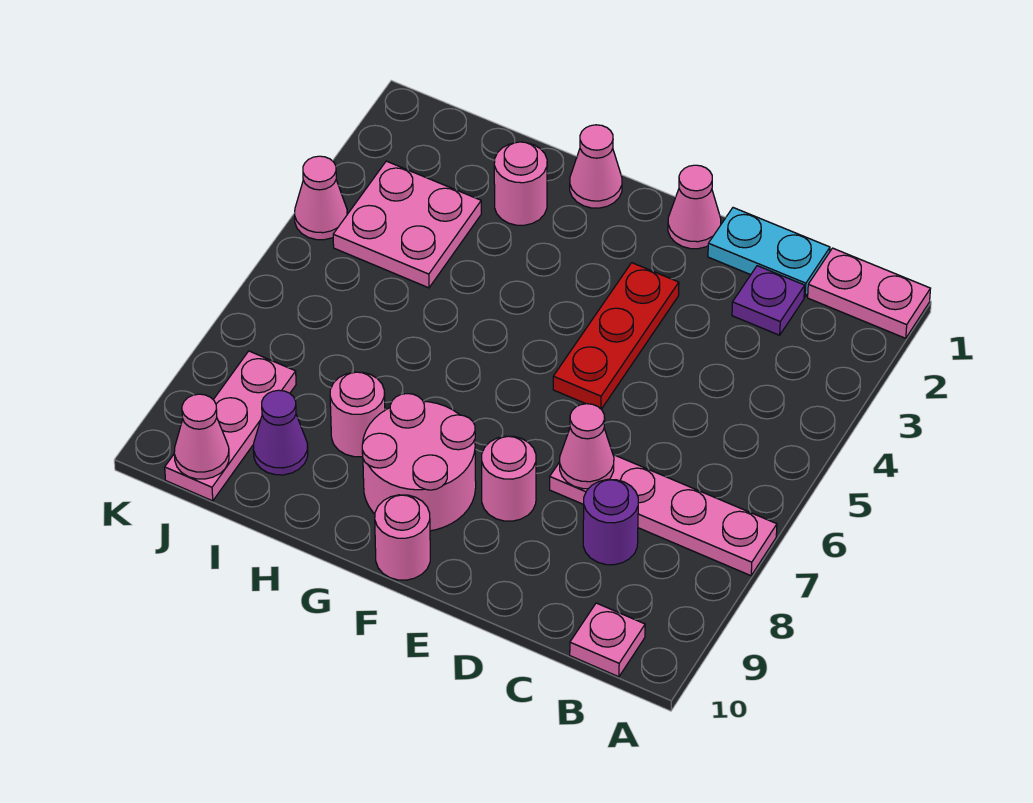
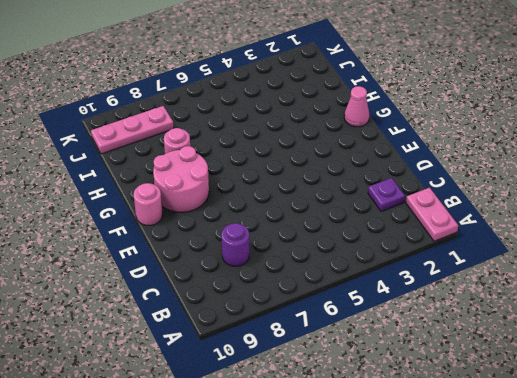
none -> pink 1x4 plate [550,455,777,576]
none -> pink 1x1 plate [570,603,645,677]
none -> cyan 1x2 plate [708,208,830,297]

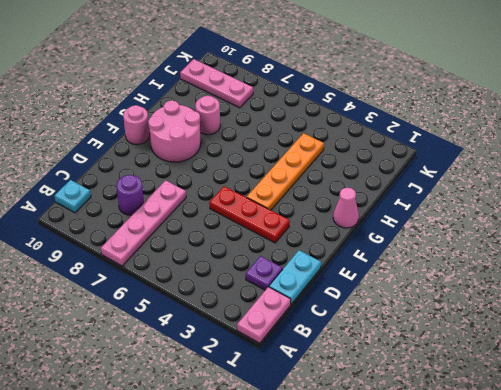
cyan 1x1 plate [54,180,91,213] -> pink 1x1 plate [570,603,645,677]
orange 1x4 plate [247,133,324,210] -> pink 2x2 plate [333,161,481,288]
none -> pink 1x1 cone [668,165,721,249]
none -> pink 1x1 round brick [482,436,536,521]
none -> pink 1x1 round brick [494,142,547,225]

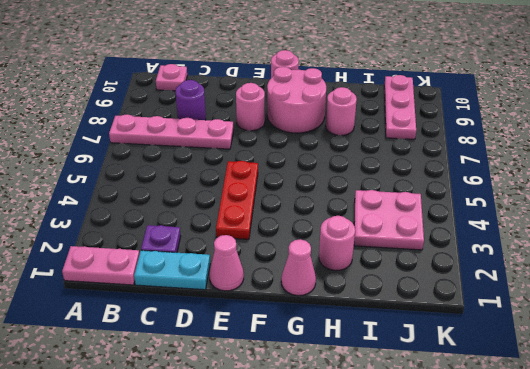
none -> purple 1x1 cone [253,390,308,475]
none -> pink 1x1 cone [295,156,347,240]
none -> pink 1x1 cone [560,404,614,489]

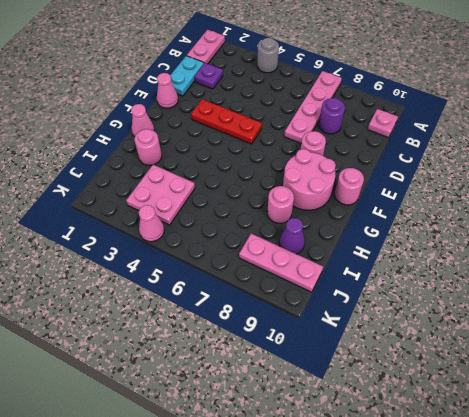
grey 1x1 round brick [257,38,279,73] -> none
none -> pink 1x1 cone [560,404,614,489]
none -> pink 1x1 cone [174,394,229,479]

